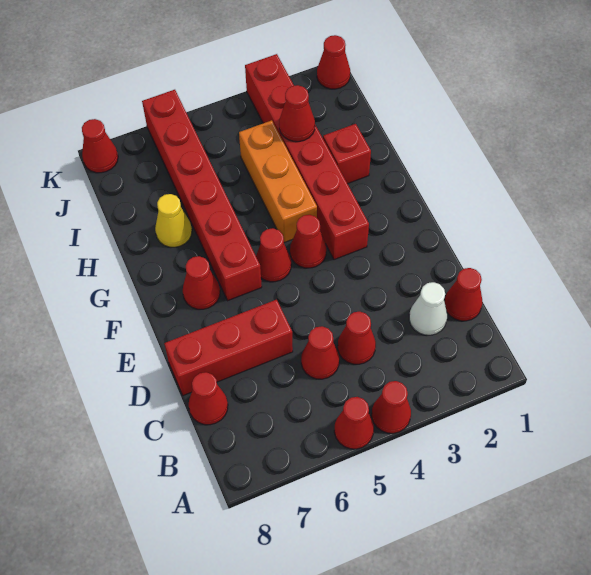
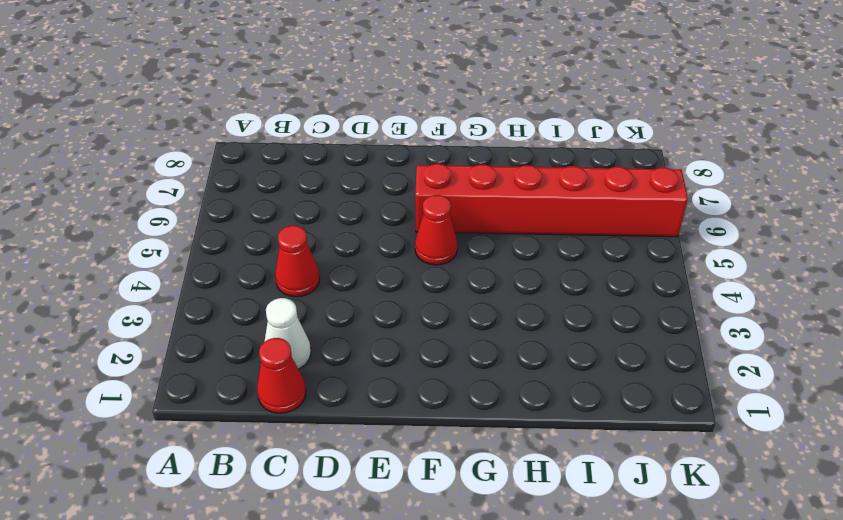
none -> red 1x1 cone [372,381,411,433]
none -> red 1x1 cone [334,397,374,449]
none -> red 1x1 cone [301,326,339,379]

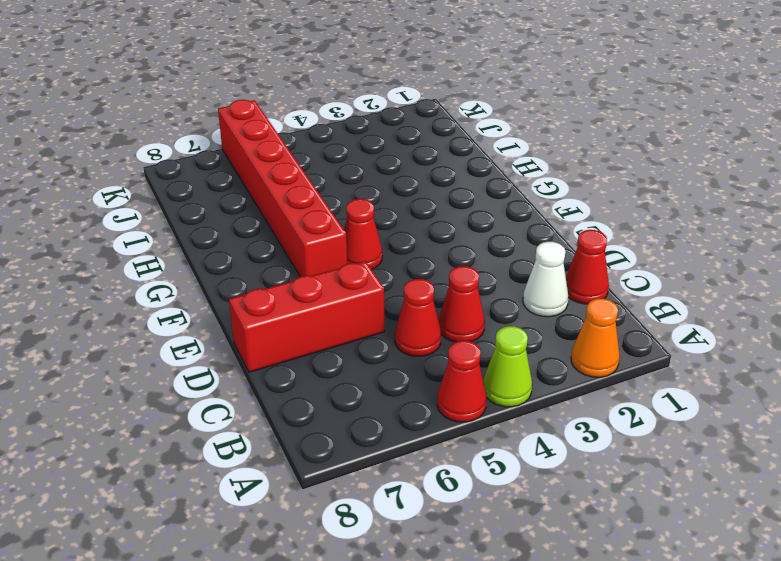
orange 1x1 cone [571,298,620,377] -> none
lime 1x1 cone [483,326,532,407] -> red 1x1 cone [372,381,411,433]
none -> red 1x1 cone [189,372,228,425]
none -> red 1x6 brick [245,54,369,260]
none -> red 1x1 cone [290,215,326,268]

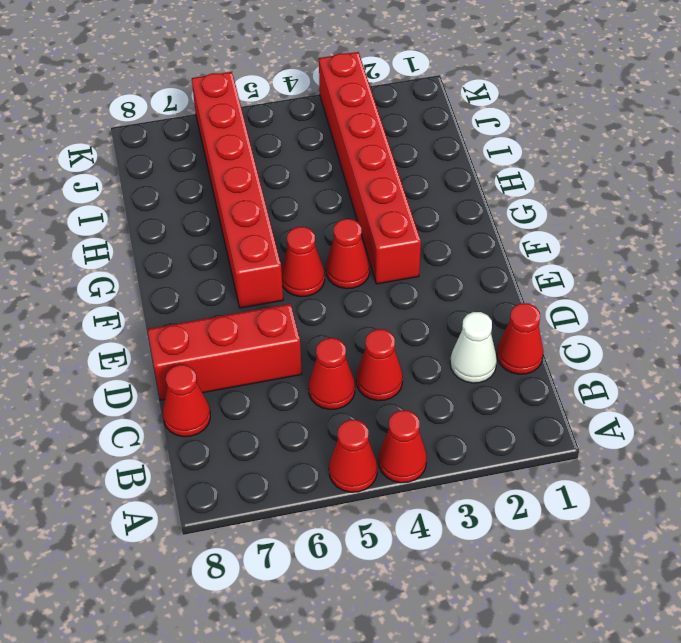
none -> red 1x1 cone [183,256,220,309]
none -> orange 1x3 brick [239,120,317,242]
none -> red 1x1 brick [323,124,371,184]

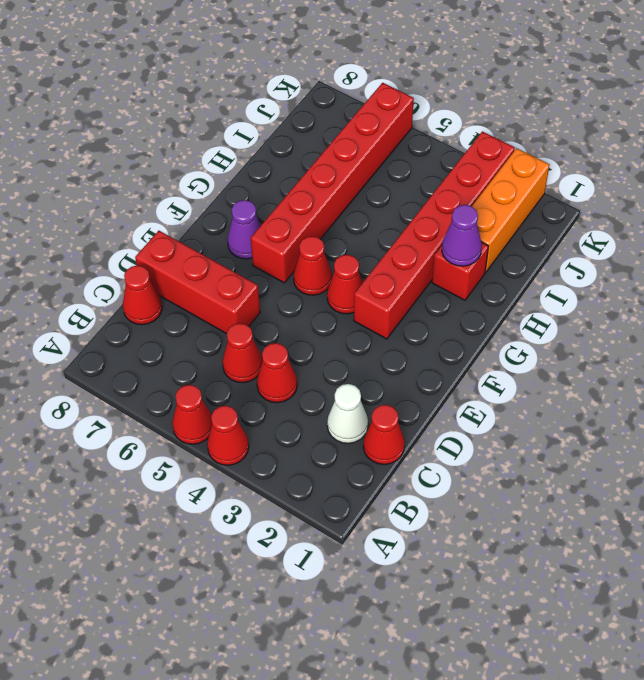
purple 1x1 cone [227,200,261,259] -> red 1x1 cone [183,256,220,309]
purple 1x1 cone [442,205,482,266] -> none
orange 1x3 brick [472,148,549,272] -> orange 1x3 brick moved to [239,120,317,242]
none -> yellow 1x1 cone [155,194,192,247]
none -> red 1x1 cone [317,35,350,89]
none -> red 1x1 cone [82,119,118,173]

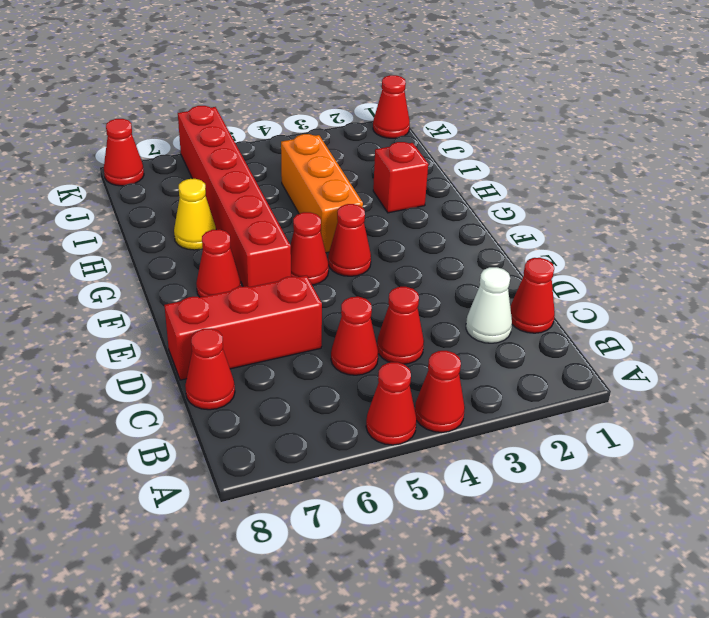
none -> red 1x6 brick [245,54,369,260]
none -> red 1x1 cone [279,85,315,142]

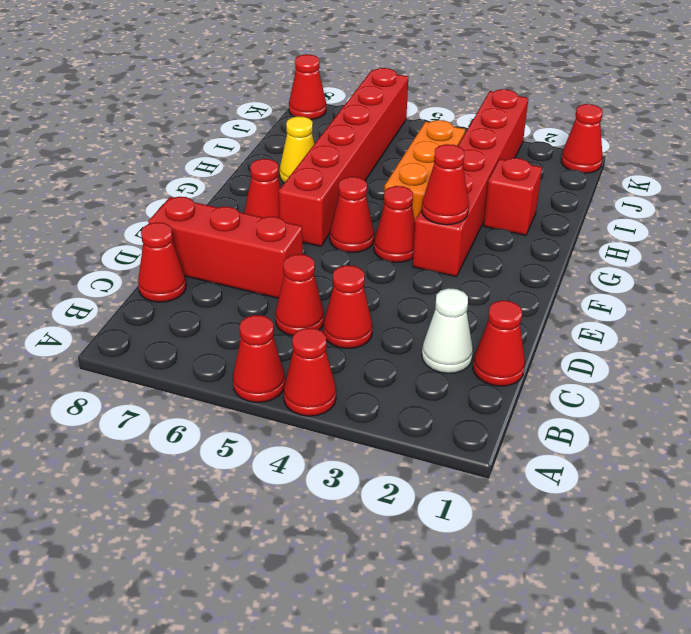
red 1x1 cone [422,144,469,225] -> red 1x1 cone moved to [279,85,315,142]

